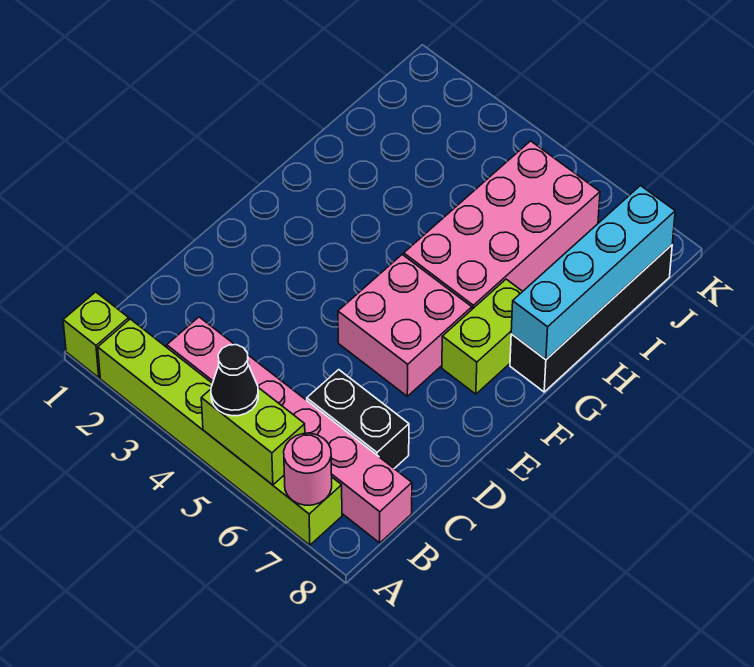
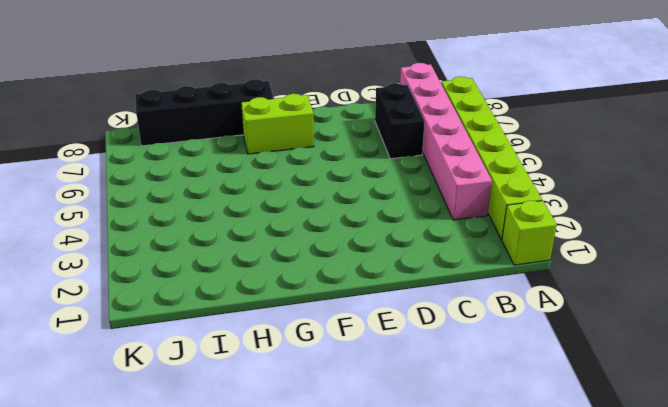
none -> pink 2x2 brick [338,254,472,396]
none -> pink 2x4 brick [404,141,600,309]
none -> lime 1x2 brick [201,388,305,485]

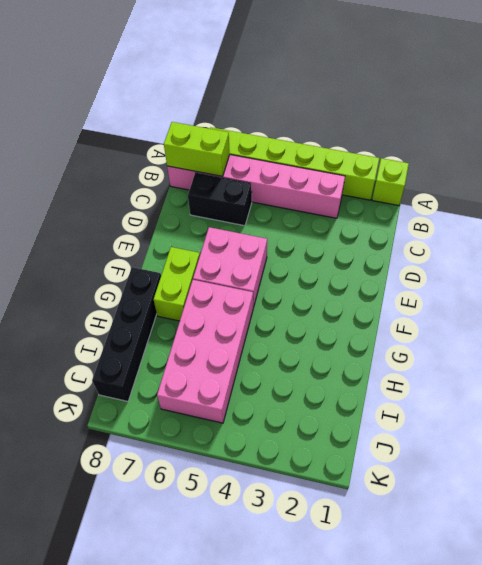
lime 1x2 brick [164,122,230,176] -> lime 1x2 brick moved to [201,388,305,485]
none -> pink 1x1 round brick [284,433,332,505]
none -> cyan 1x4 brick [511,186,675,360]
none -> black 1x1 cone [211,345,258,416]

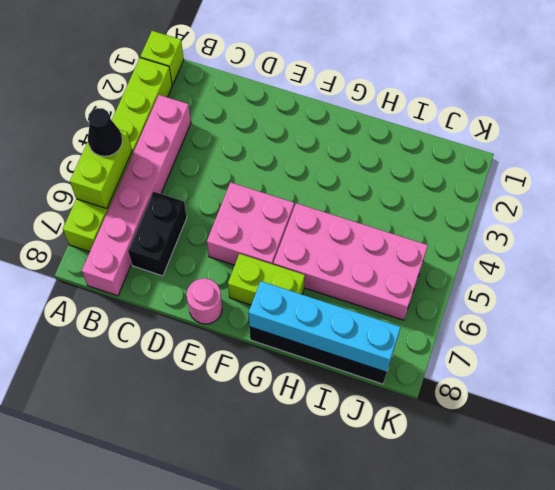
pink 1x1 round brick [187,278,222,324] -> pink 1x1 round brick moved to [284,433,332,505]

